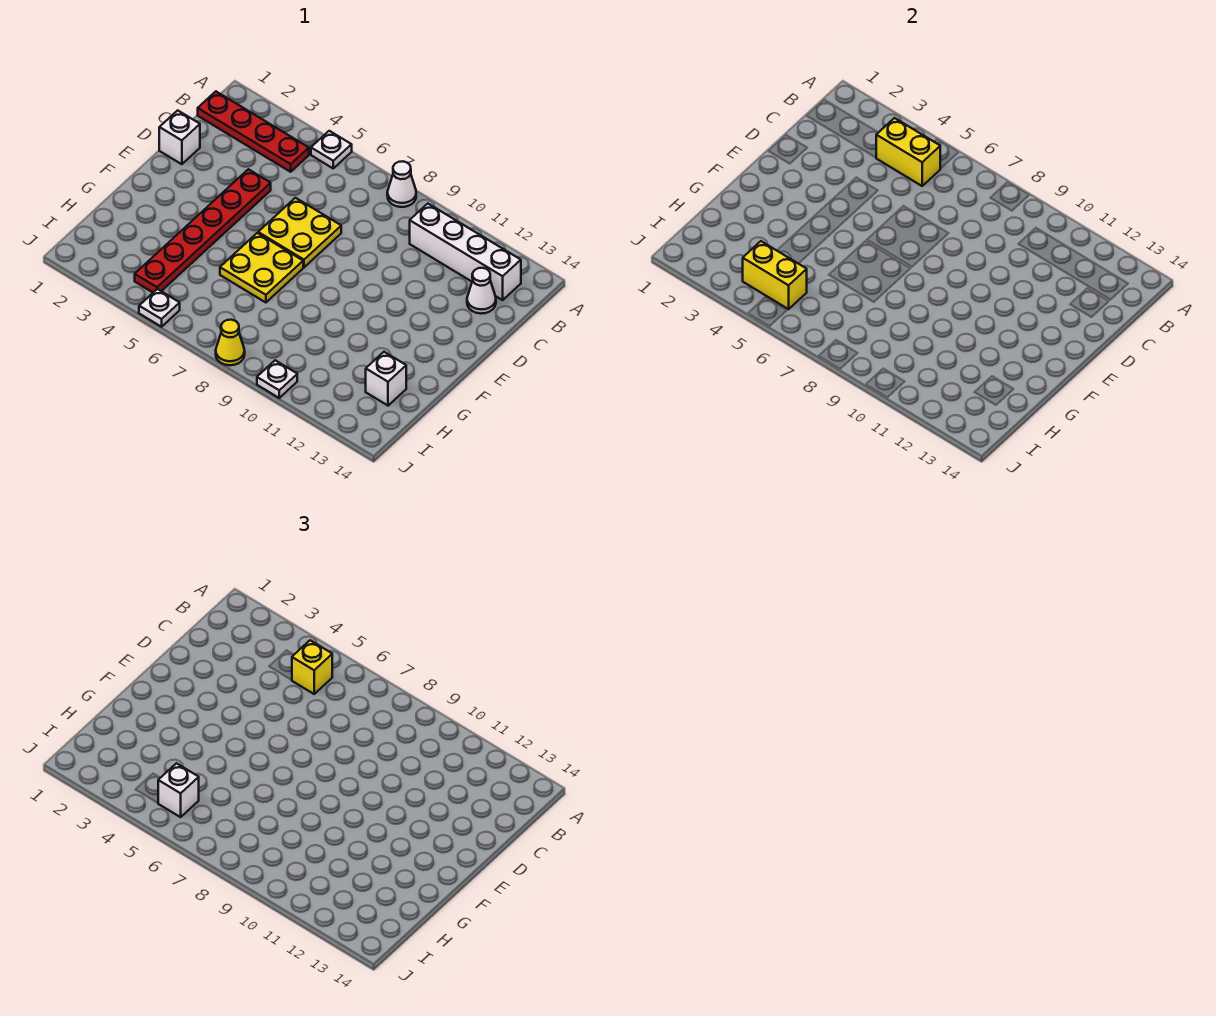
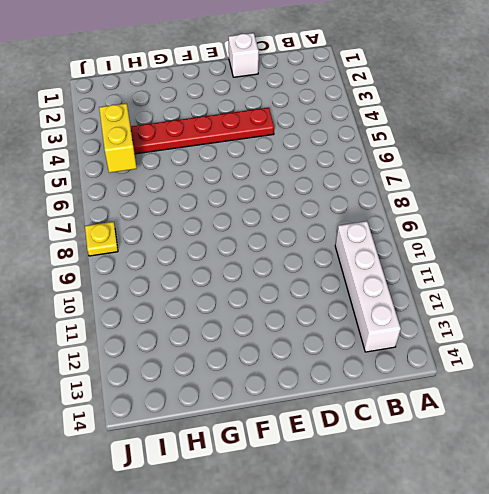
yellow 1x1 plate [85,222,118,256] -> yellow 1x1 cone [216,320,245,365]
none -> white 1x1 plate [311,131,352,168]
none -> white 1x1 cone [387,161,416,207]
none -> red 1x4 plate [198,91,309,172]

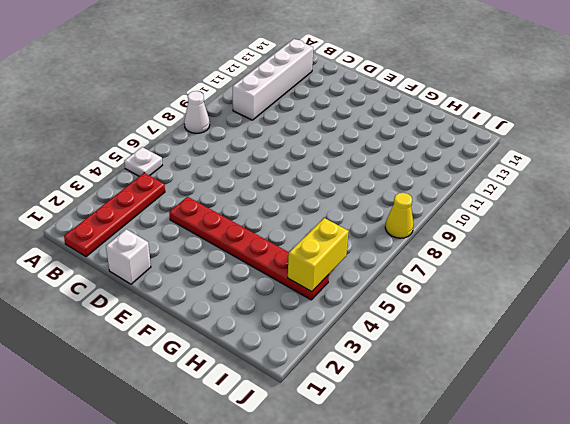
none -> white 1x1 cone [467,268,496,314]
none -> yellow 2x2 plate [258,198,341,267]
none -> yellow 2x2 plate [220,233,303,303]

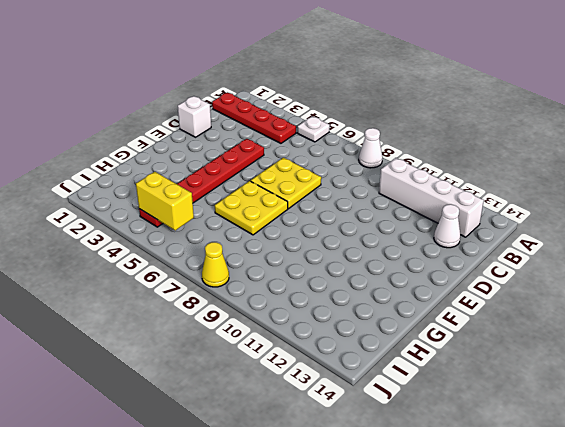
none -> white 1x1 brick [366,352,406,406]
none -> white 1x1 plate [139,289,180,327]
none -> white 1x1 plate [257,360,297,398]

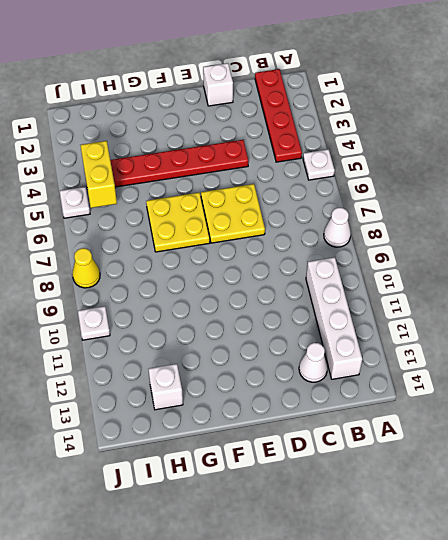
none -> yellow 1x2 brick [876,118,940,186]
none -> yellow 1x1 brick [292,640,332,694]
none -> white 1x1 brick [158,763,199,817]

